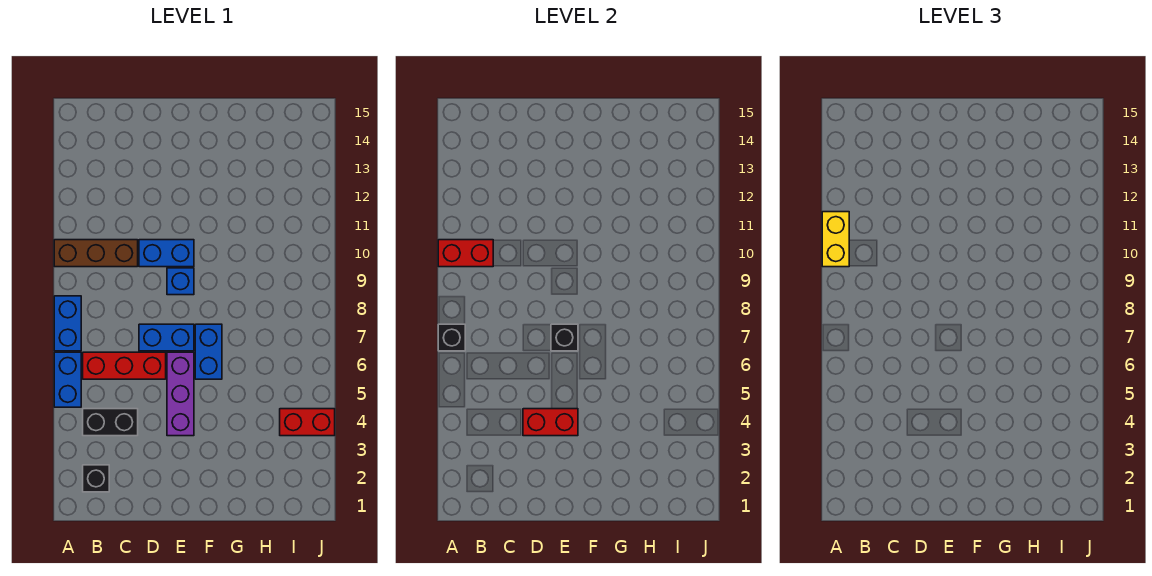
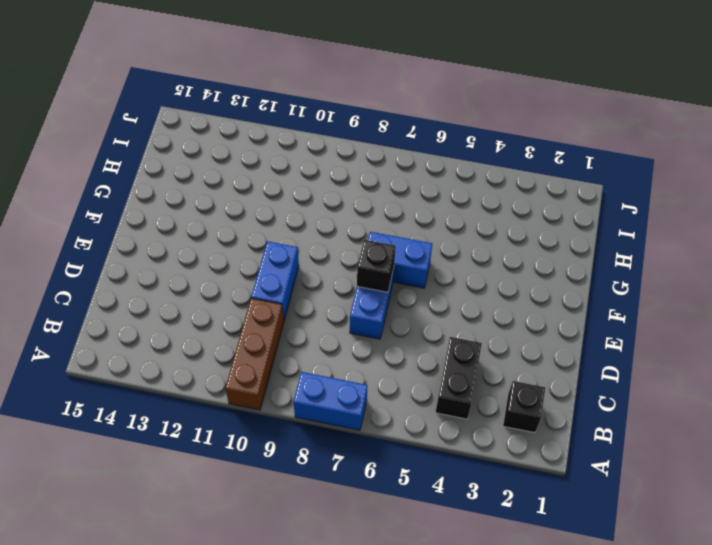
none -> blue 1x2 brick [54,352,81,407]
none -> red 1x3 brick [83,352,166,379]
none -> purple 1x3 brick [167,352,194,436]

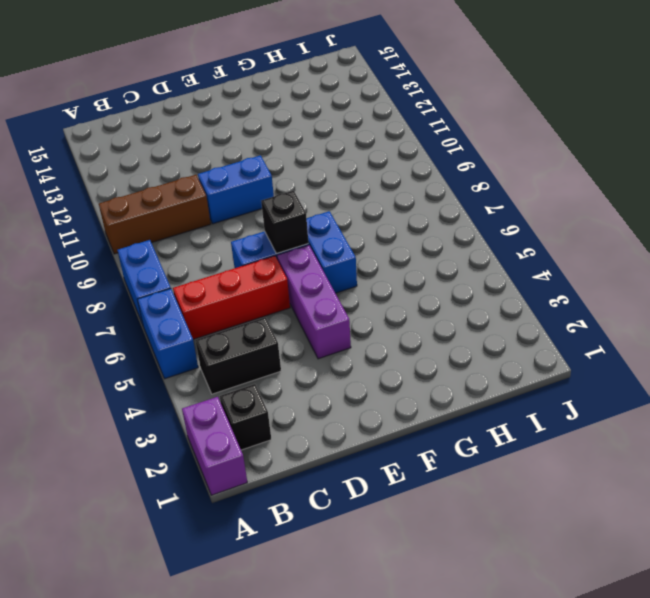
purple 1x2 brick [182,397,247,495] -> none
none -> blue 1x1 brick [167,268,194,295]
none -> red 1x2 brick [280,409,335,436]
none -> black 1x1 brick [438,324,465,351]

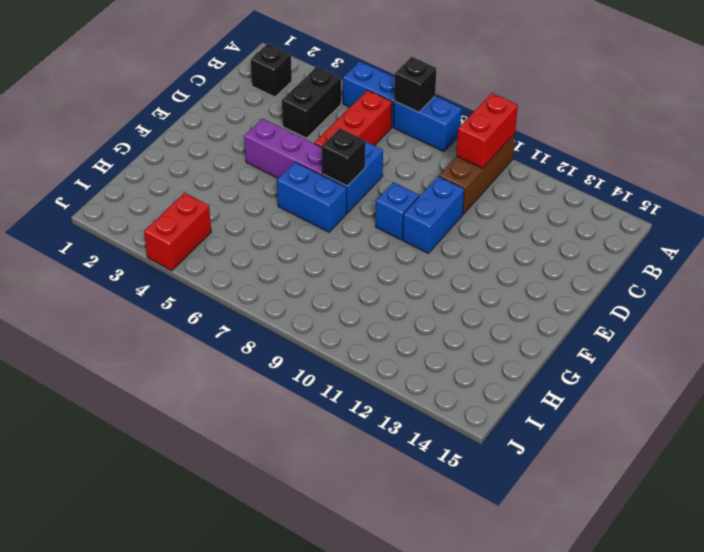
none -> red 1x2 brick [523,409,578,436]
none -> yellow 1x2 brick [822,212,849,267]

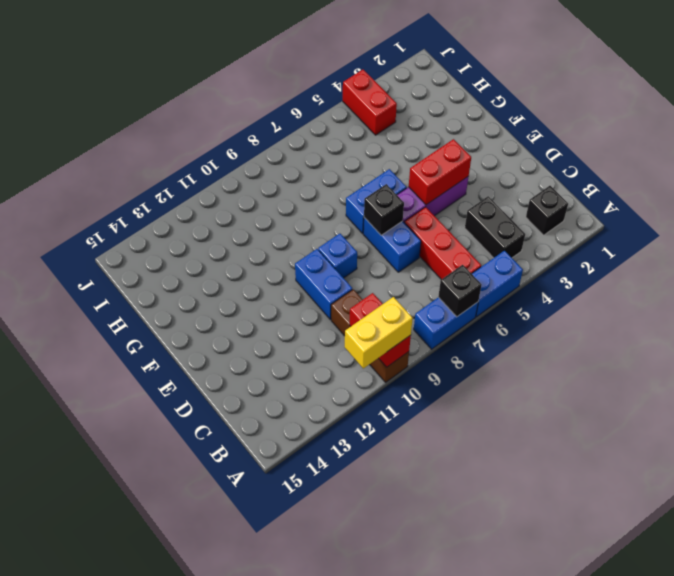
red 1x2 brick [409,139,471,205] -> red 1x2 brick turned to [523,409,578,436]

